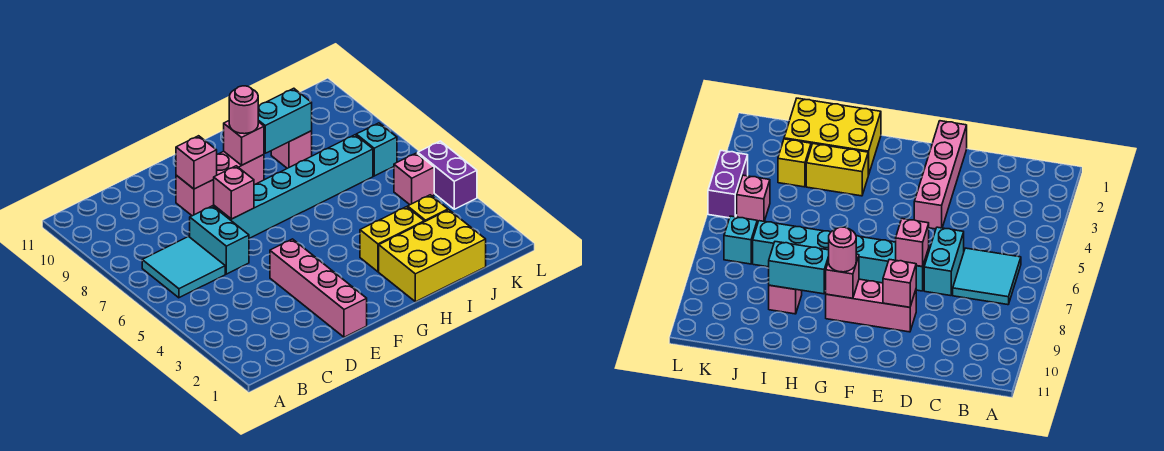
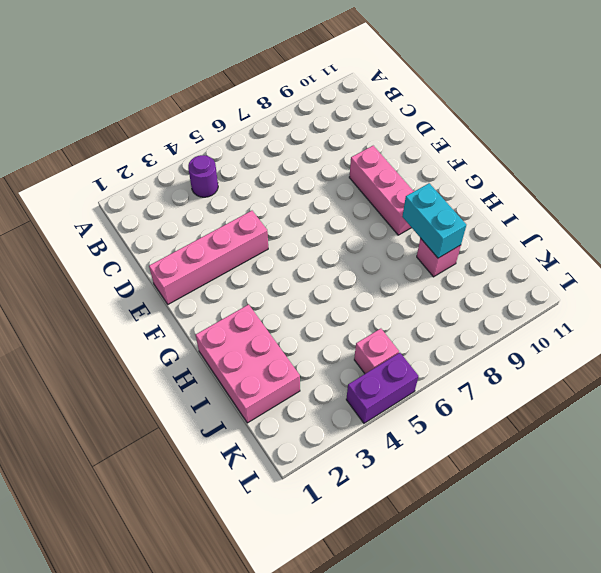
purple 1x1 round brick [188,155,218,197] -> none
pink 2x3 brick [196,304,300,423] -> yellow 2x3 brick [379,210,486,302]
none -> cyan 2x2 tile [142,237,225,298]
none -> cyan 1x2 brick [190,206,249,274]
none -> cyan 1x6 brick [214,135,373,238]

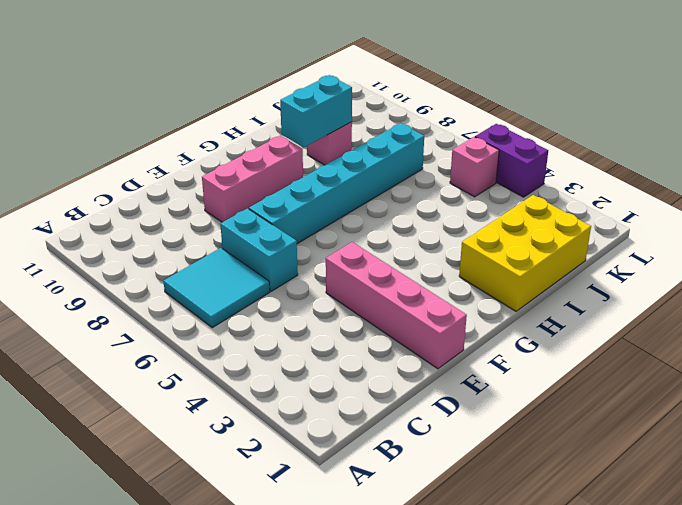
none -> yellow 1x2 brick [360,207,424,272]
none -> yellow 1x1 brick [408,195,448,222]
none -> cyan 1x1 brick [356,123,397,176]

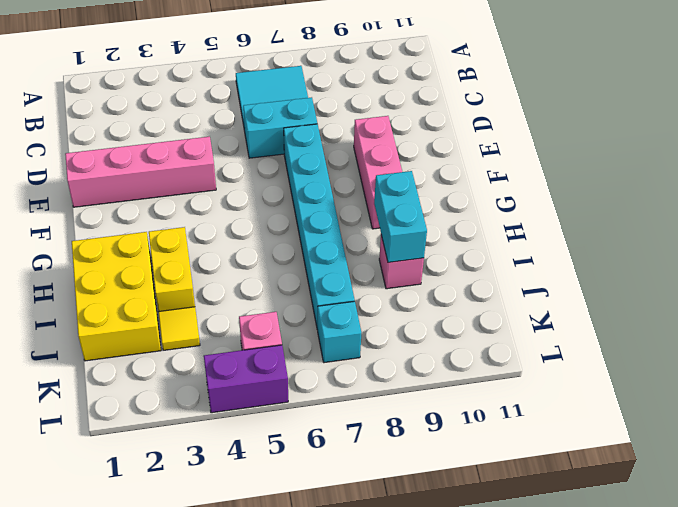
yellow 1x1 tile [158,307,200,350] -> yellow 1x1 brick [408,195,448,222]
none -> pink 1x1 brick [213,166,254,219]
none -> pink 1x1 brick [176,136,217,189]
none -> pink 1x1 brick [224,121,264,165]

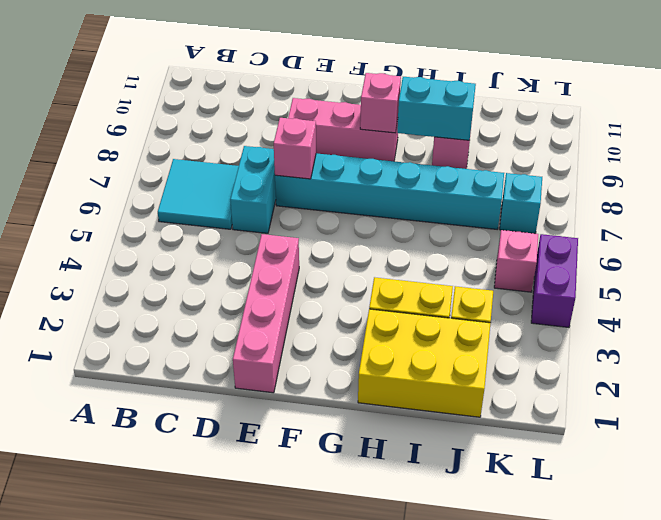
none -> pink 1x1 brick [176,136,217,189]
none -> pink 1x1 round brick [229,86,258,134]

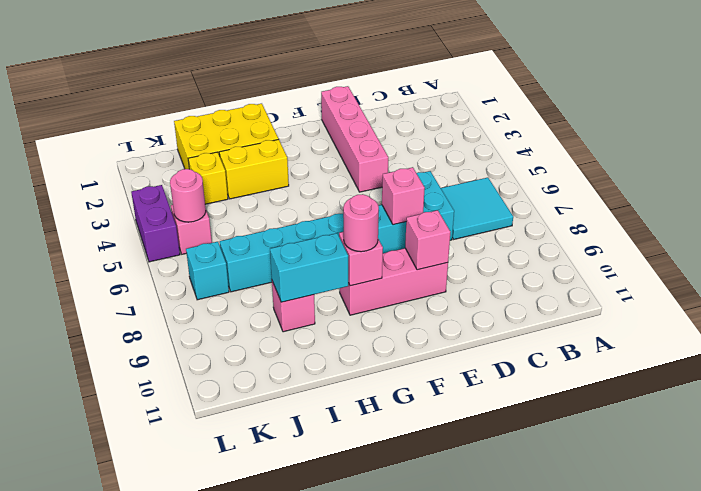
pink 1x1 round brick [170,169,206,222] -> none

